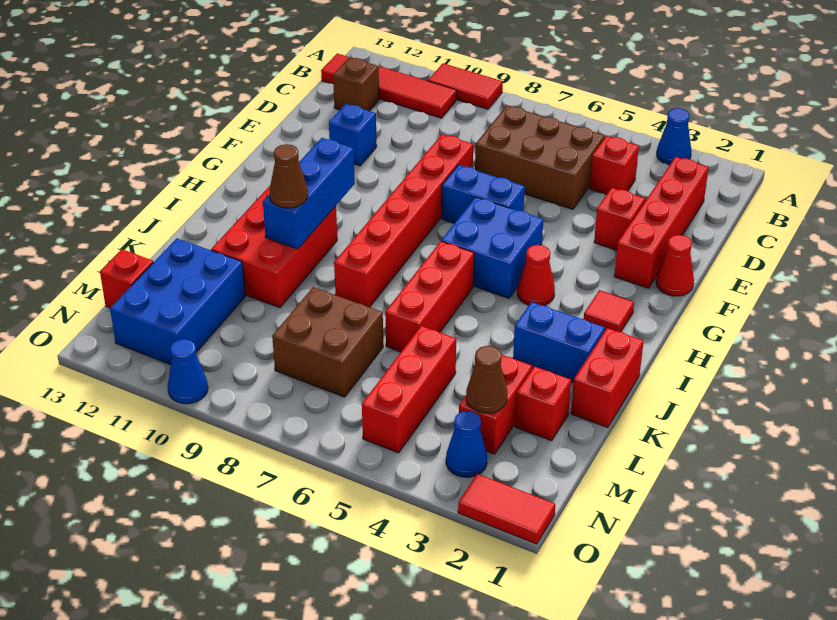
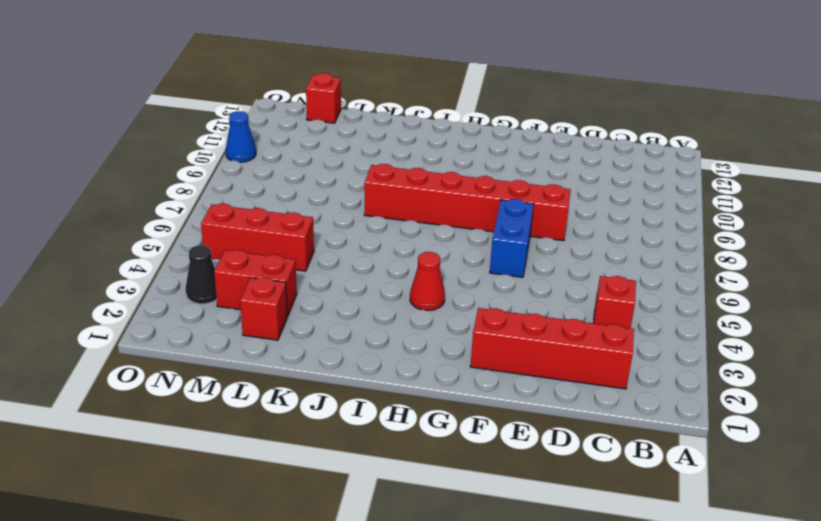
black 1x1 cone [185,245,217,304] -> blue 1x1 cone [446,411,487,477]
none -> blue 1x1 cone [657,108,691,165]
none -> red 1x2 tile [428,63,503,109]
none -> red 1x4 tile [321,53,457,118]
none -> brown 2x3 brick [475,105,605,209]

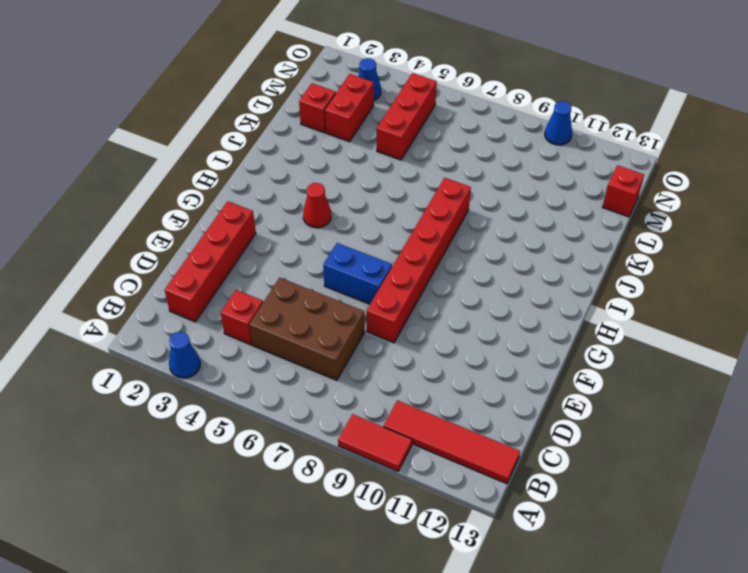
none -> brown 1x1 brick [333,57,379,111]
none -> red 1x1 brick [594,188,645,250]
none -> blue 1x1 brick [329,104,377,166]
none -> red 1x1 cone [656,235,694,296]

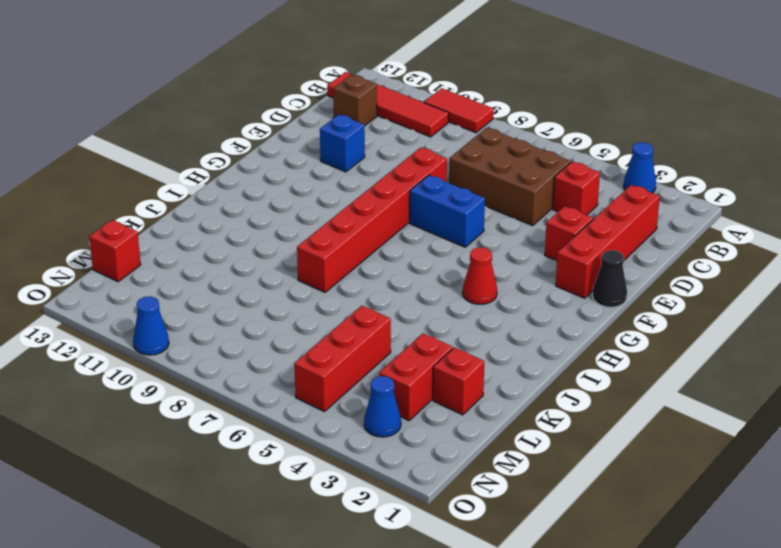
black 1x1 cone [593,250,627,307] -> red 1x1 cone [656,235,694,296]
none -> blue 2x2 brick [441,197,543,298]
none -> red 1x1 tile [584,290,634,332]
none -> red 1x3 brick [385,241,474,352]
none -> red 2x3 brick [211,186,337,308]

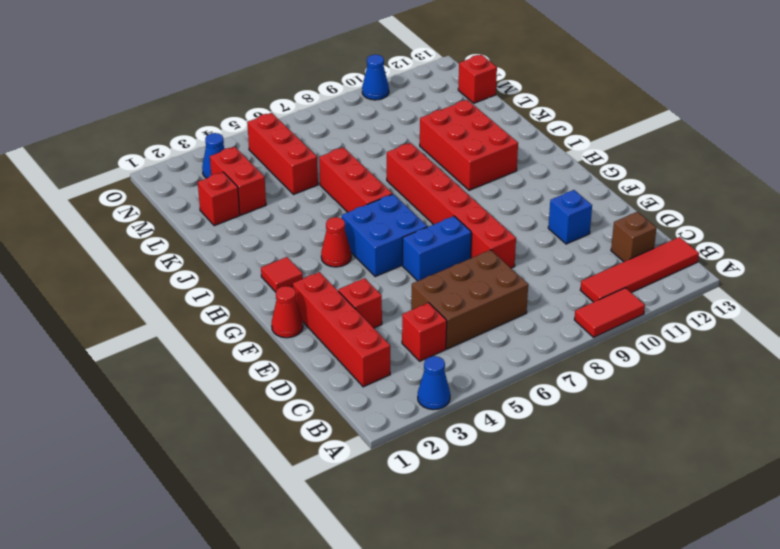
none -> red 1x2 brick [571,328,644,428]
none -> blue 1x2 brick [513,302,605,382]
none -> brown 2x2 brick [272,287,383,397]
none -> blue 2x3 brick [110,238,245,365]

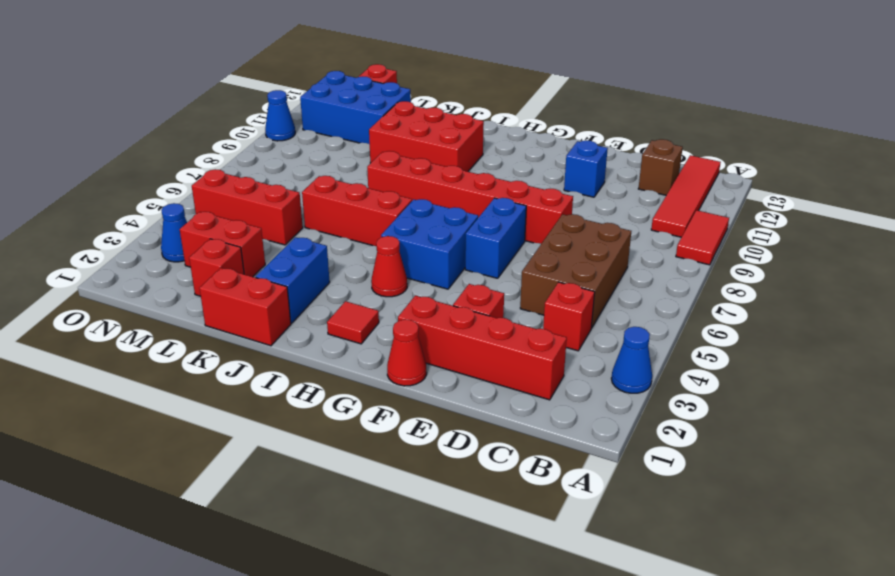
none -> brown 2x2 brick [272,287,383,397]
none -> red 1x2 tile [458,474,555,544]
none -> blue 1x3 brick [263,138,355,249]
none -> brown 1x1 cone [466,346,507,413]

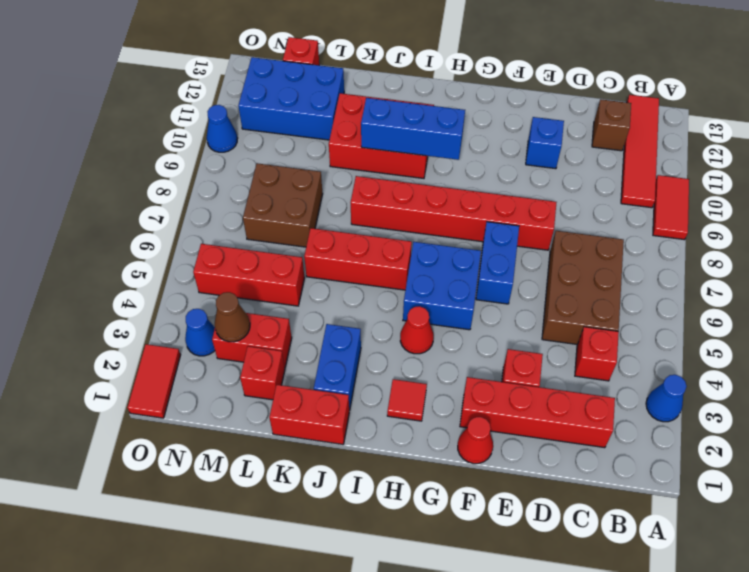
none -> brown 1x1 cone [269,144,308,208]

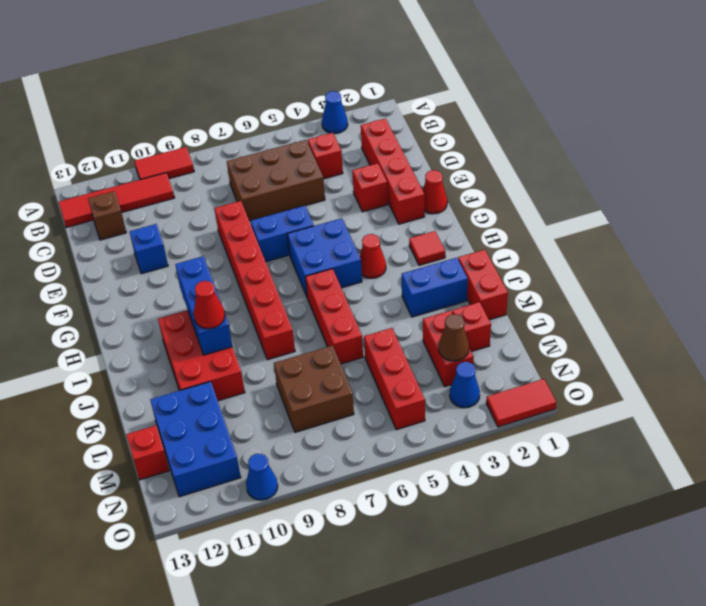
red 1x1 cone [194,281,225,329] -> brown 1x1 cone [269,144,308,208]

